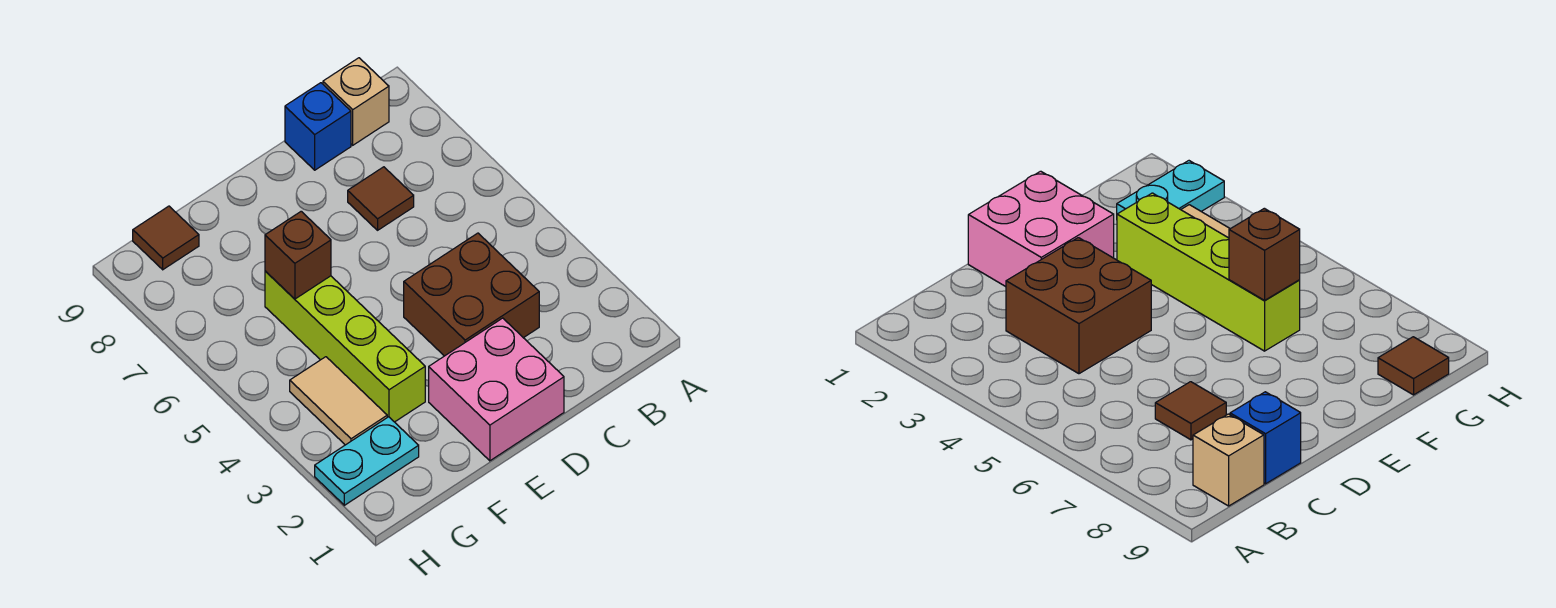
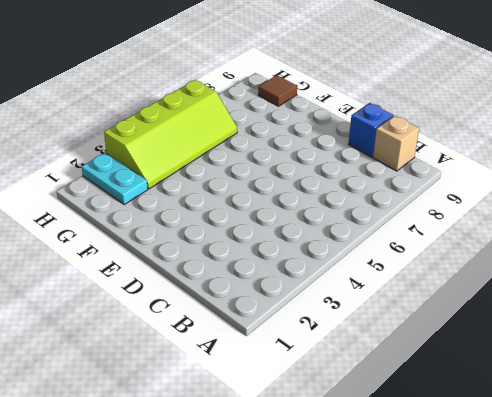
lime 2x4 slope [104,80,237,189] -> tan 1x2 tile [290,357,387,445]
none -> brown 2x2 brick [404,233,539,356]
none -> brown 1x1 tile [348,167,414,230]

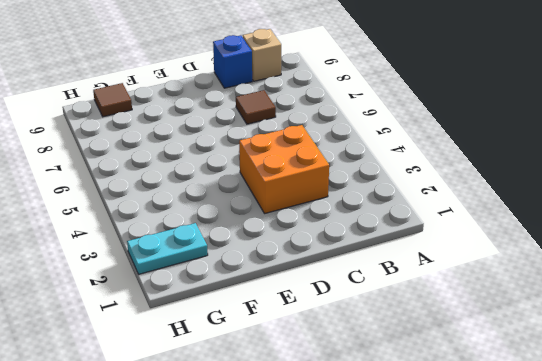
orange 2x2 brick [239,125,329,214] -> brown 2x2 brick [404,233,539,356]
none -> pink 2x2 brick [429,318,564,461]
none -> lime 1x4 brick [265,271,425,422]

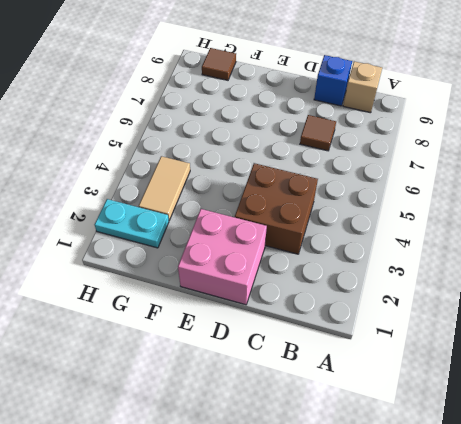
none -> lime 1x4 brick [265,271,425,422]
none -> brown 1x1 brick [265,211,331,299]

